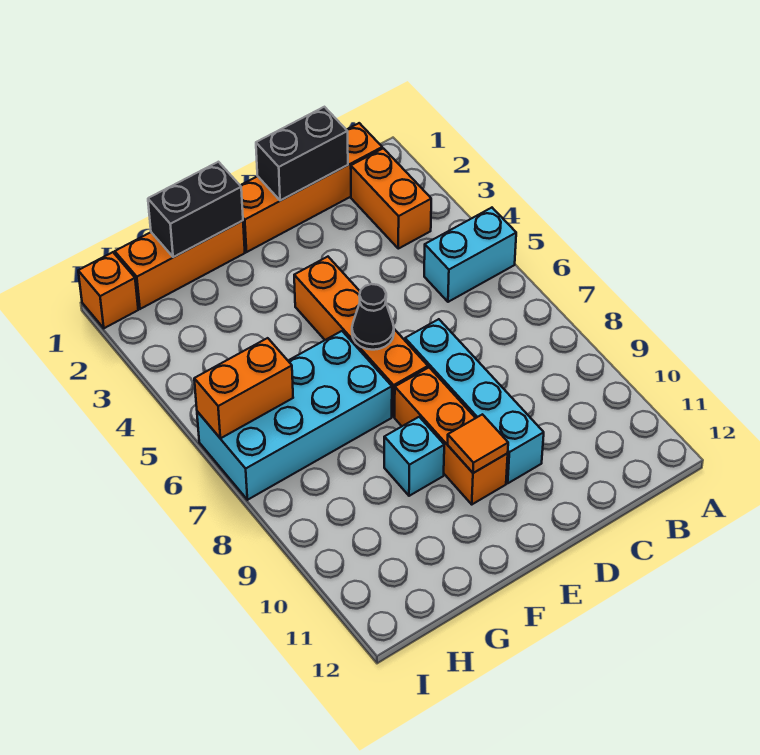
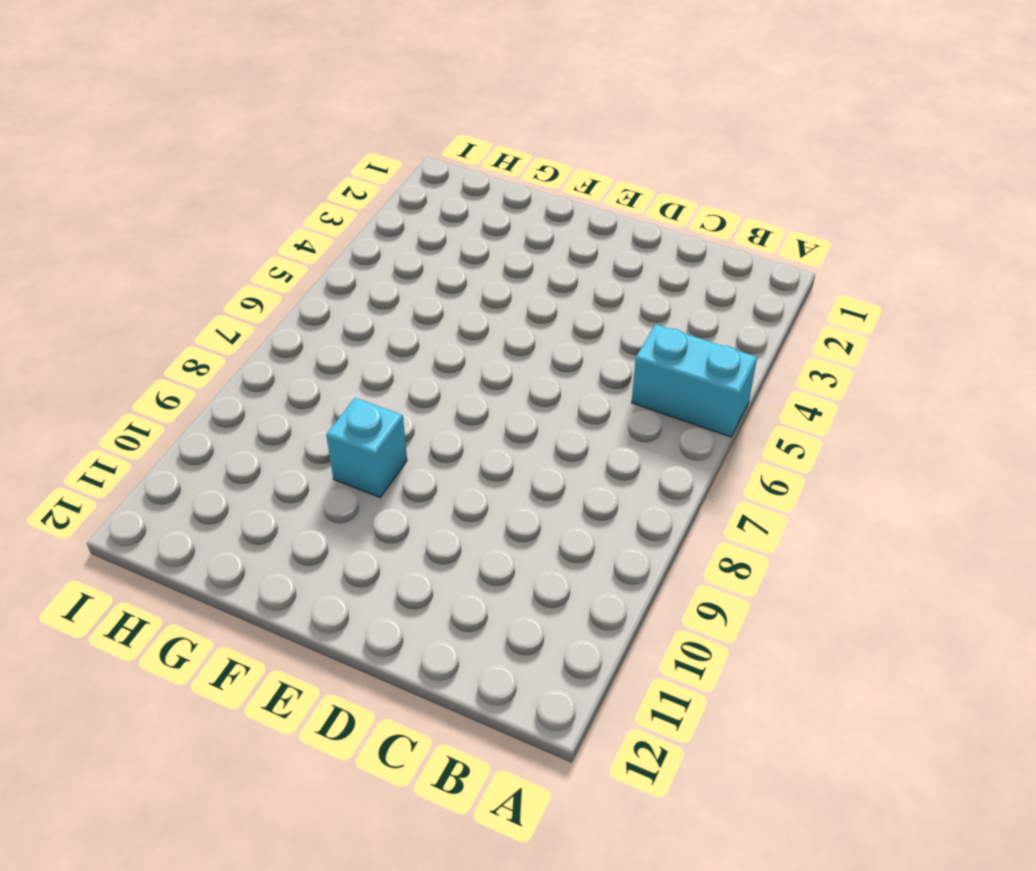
none -> orange 1x4 brick [240,123,382,252]
none -> orange 1x2 brick [351,148,431,249]
none -> cyan 1x4 brick [405,319,544,483]

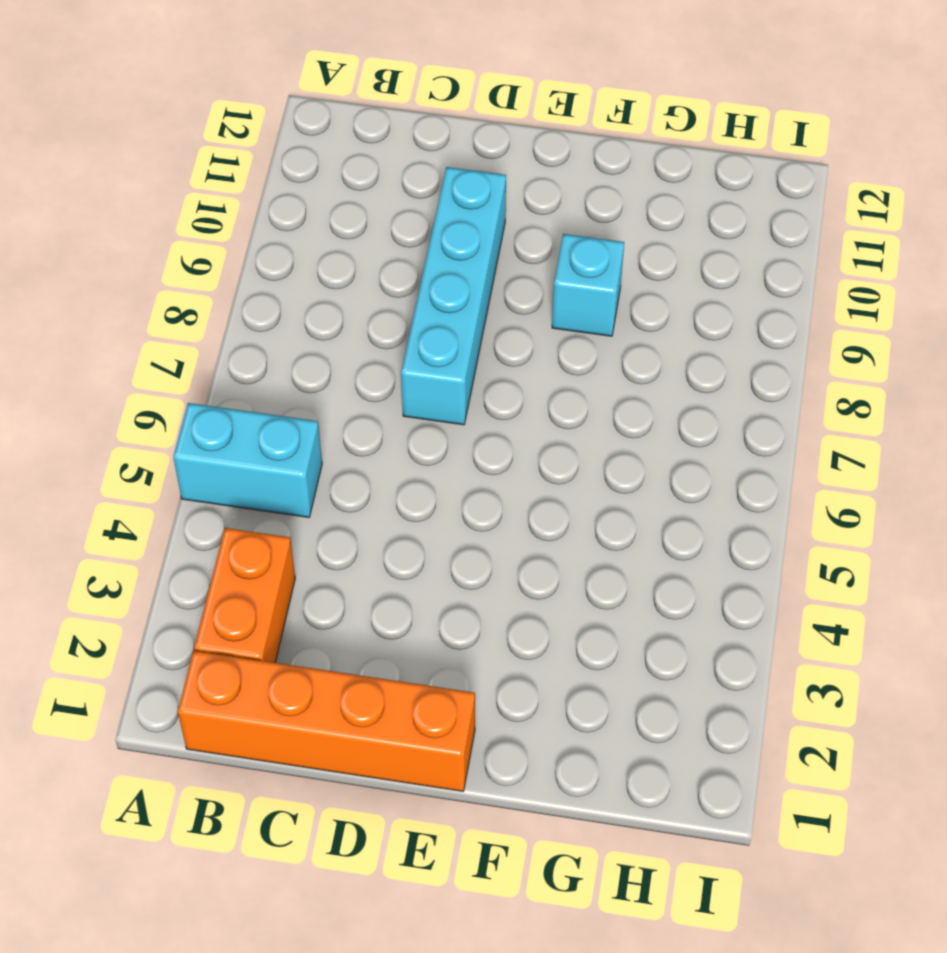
none -> orange 1x4 brick [294,257,428,417]
none -> orange 1x3 brick [395,368,508,504]
none -> orange 1x3 brick [115,221,245,309]

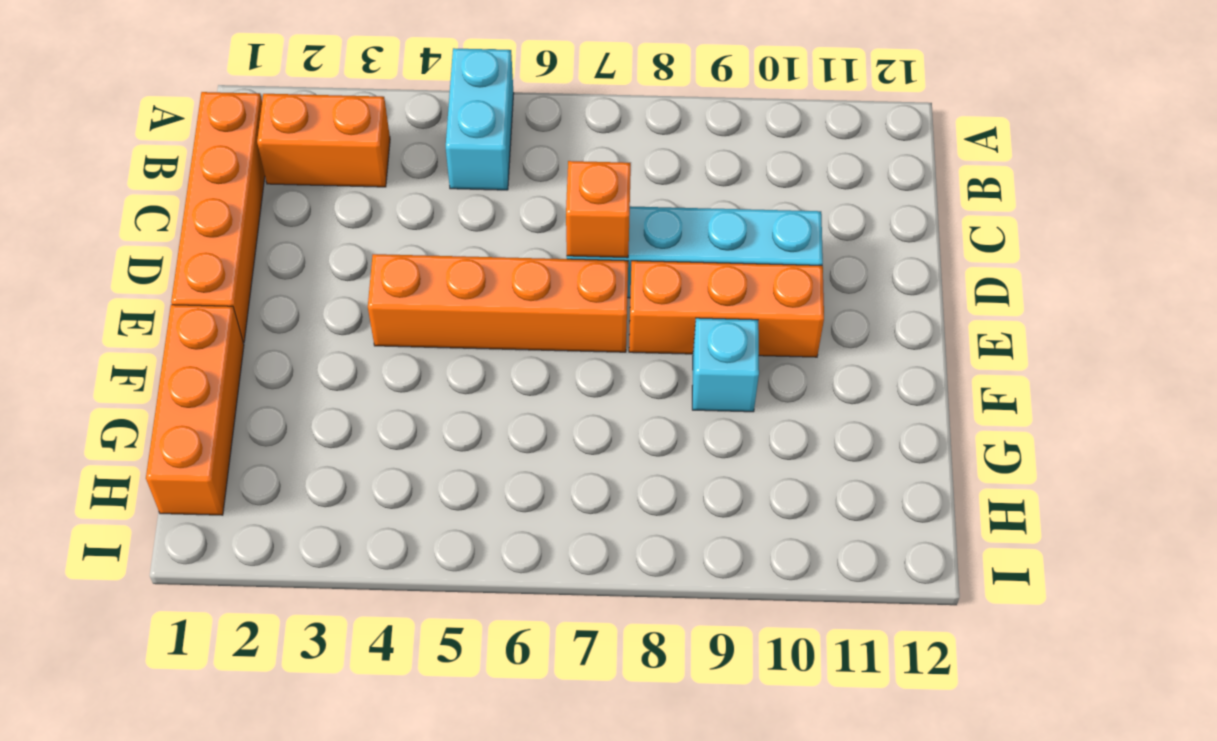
orange 1x1 brick [566,161,631,258] -> orange 1x1 brick moved to [78,252,138,328]
none -> cyan 2x4 brick [197,331,392,500]
none -> black 1x2 brick [256,107,348,201]
none -> black 1x1 cone [352,284,394,350]

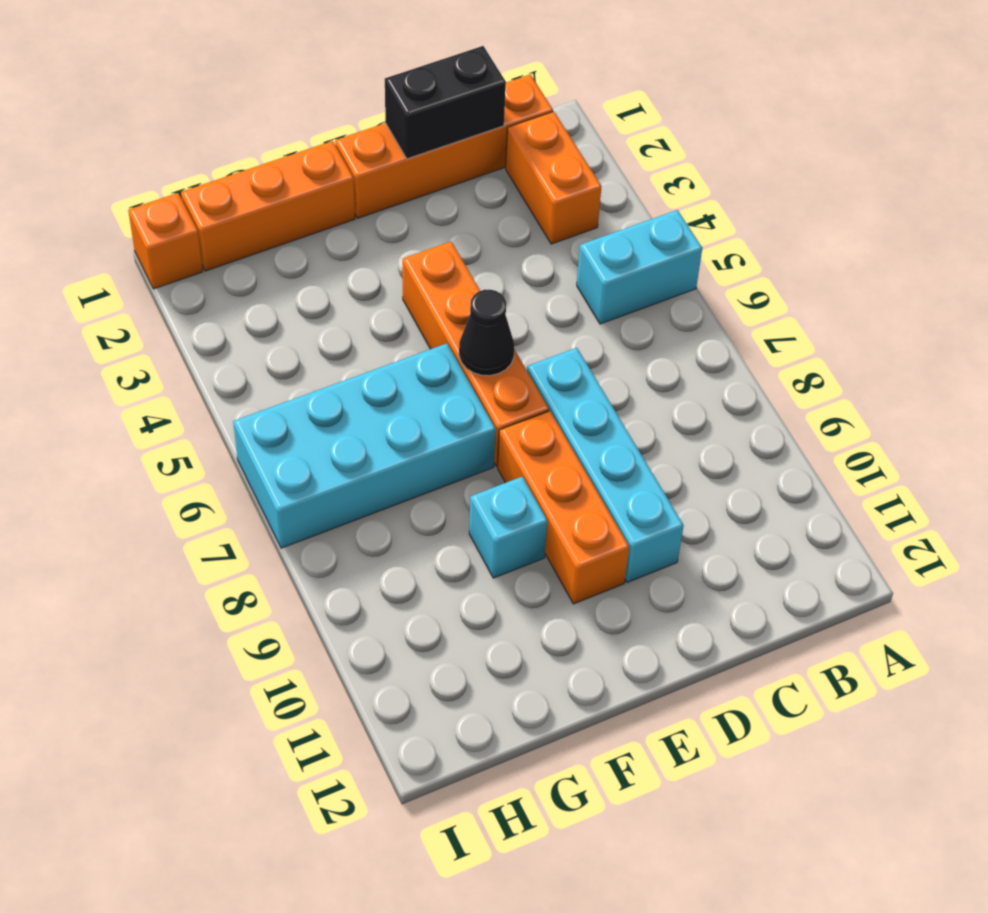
none -> orange 1x1 tile [447,414,508,473]
none -> black 1x2 brick [148,162,243,257]
none -> orange 1x2 brick [194,338,293,438]

